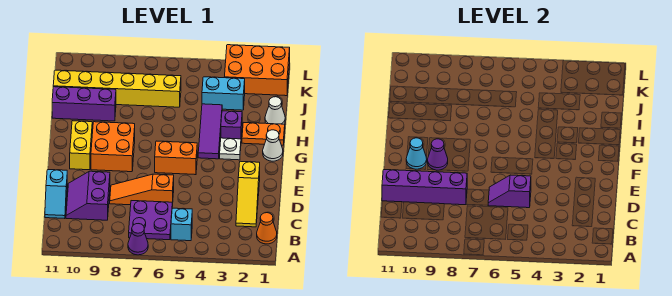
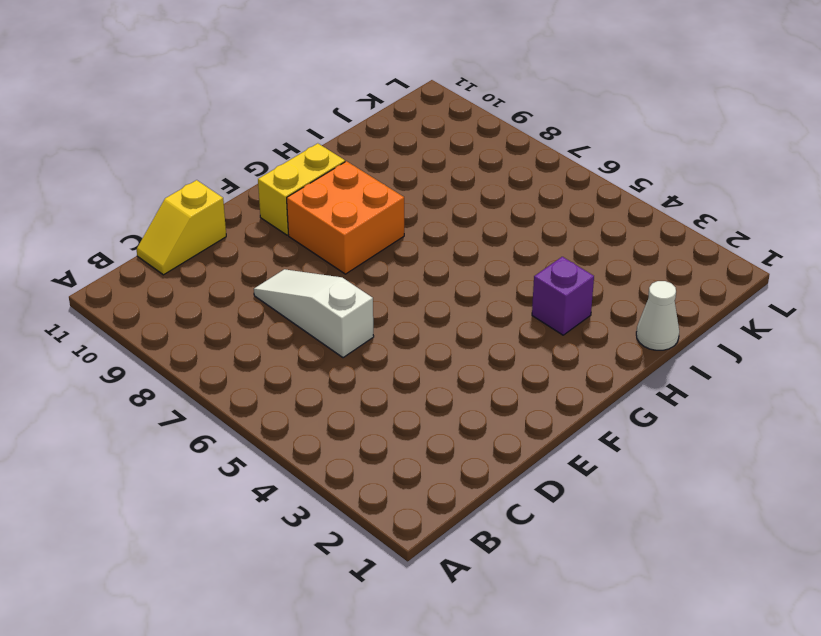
yellow 1x2 slope [137,180,226,275] -> cyan 1x2 slope [45,170,67,219]
white 1x3 slope [254,269,374,358] -> orange 1x3 slope [110,174,174,206]
none -> purple 1x1 cone [128,224,148,255]
none -> orange 1x1 cone [257,213,277,244]
none -> cyan 1x1 brick [171,208,192,241]

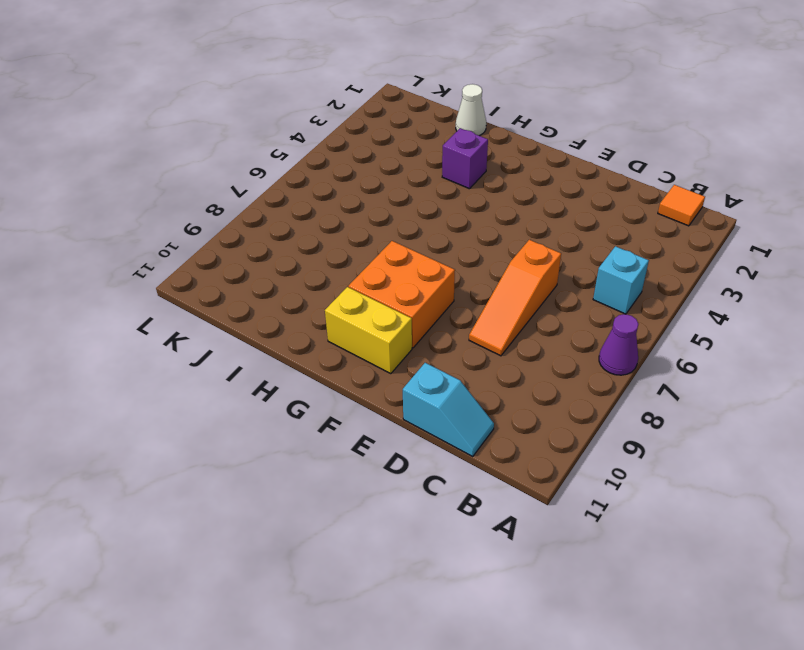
orange 1x1 tile [658,185,705,226] -> orange 1x1 cone [257,213,277,244]
none -> purple 2x2 plate [129,201,172,240]
none -> yellow 1x3 slope [236,161,260,227]
none -> purple 2x2 slope [66,171,110,220]

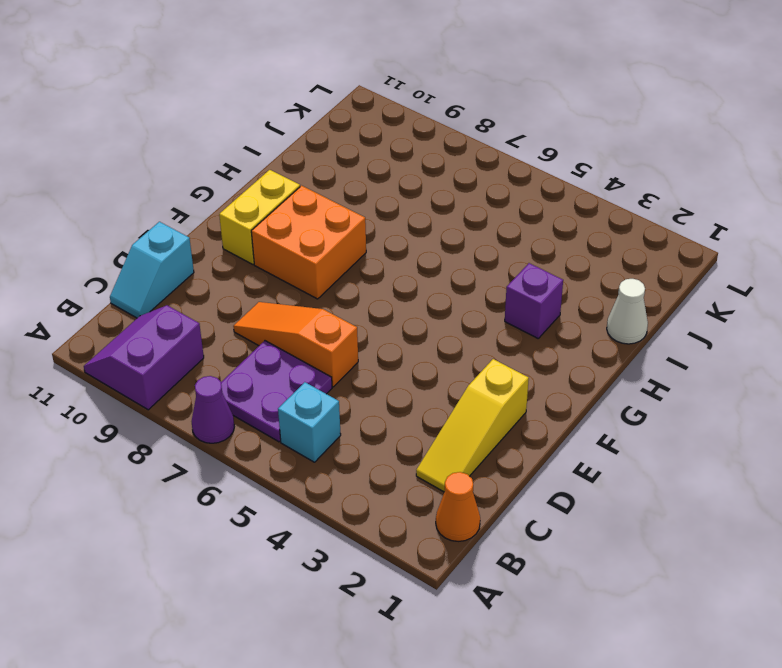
purple 2x2 slope [84,305,204,410] -> purple 2x2 slope moved to [66,171,110,220]
none -> orange 1x2 brick [155,141,197,175]
none -> white 1x1 cone [263,130,283,161]
none -> white 1x1 plate [220,138,241,160]

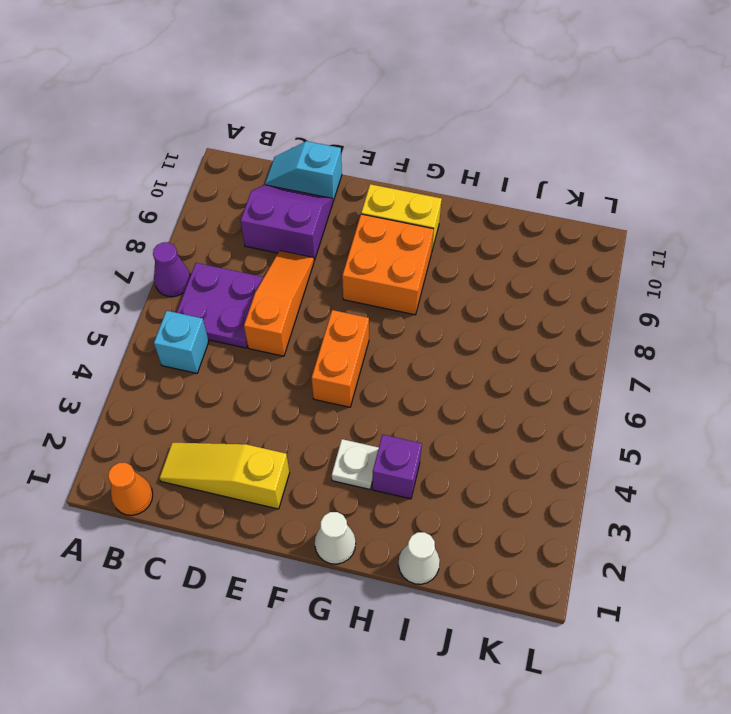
none -> purple 1x3 tile [198,104,222,159]
none -> orange 1x2 plate [242,123,285,145]
none -> purple 1x3 brick [52,87,116,121]

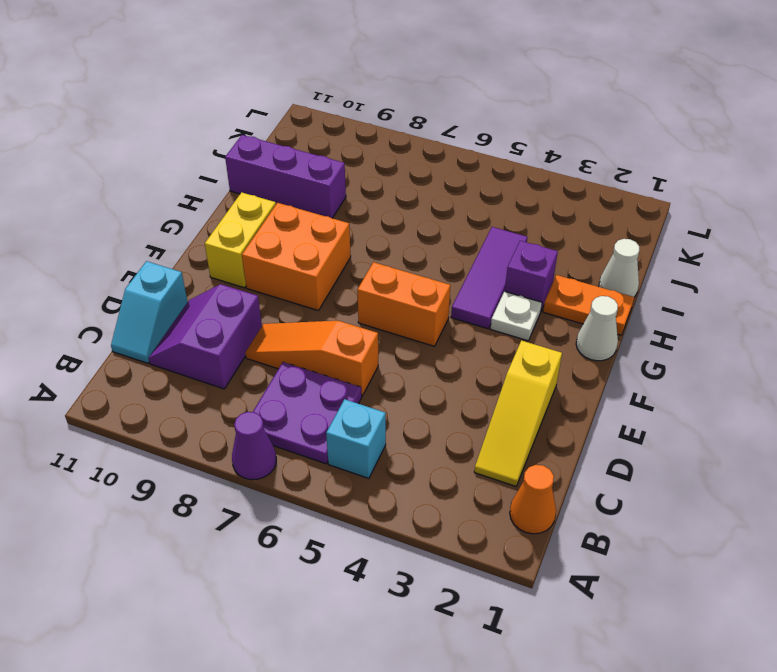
none -> cyan 1x2 brick [202,77,245,110]
none -> yellow 1x6 brick [53,70,181,107]
none -> orange 2x3 brick [224,45,290,96]

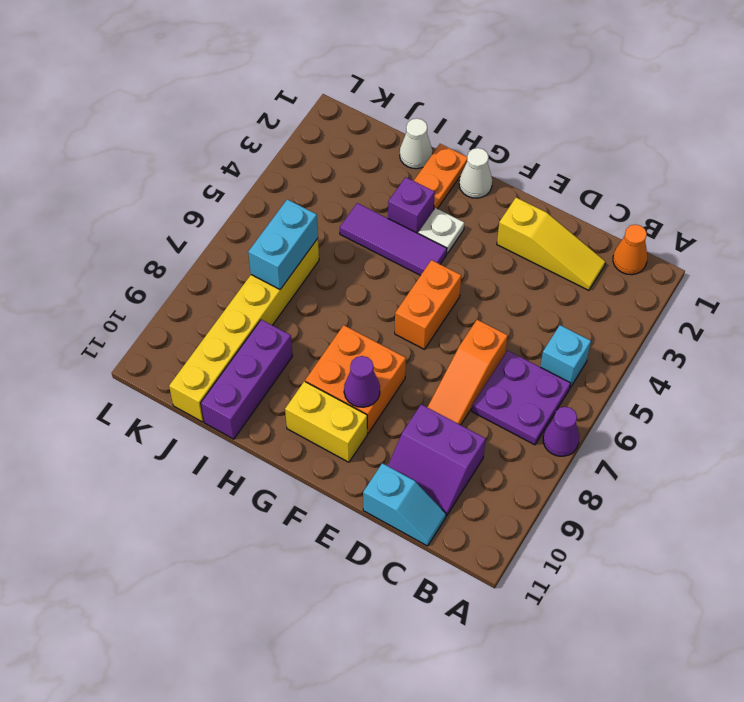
cyan 1x2 brick [248,199,318,289] -> cyan 1x2 brick moved to [202,77,245,110]
none -> orange 2x3 brick [224,45,290,96]
none -> purple 1x2 slope [488,175,531,208]
none -> purple 1x4 brick [382,170,467,205]

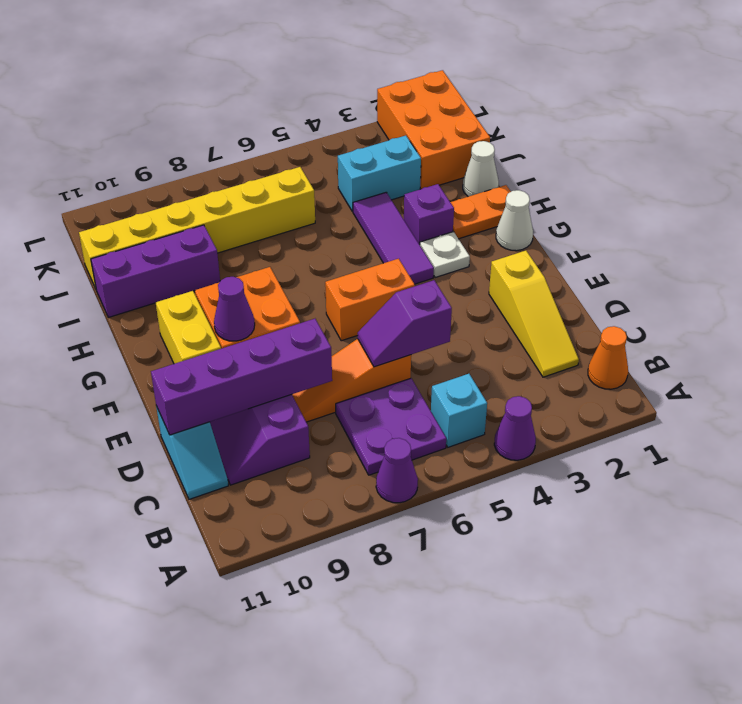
purple 1x1 cone [494,396,536,460] -> none
orange 2x3 brick [377,70,490,189] -> orange 2x3 brick turned to [224,45,290,96]
none -> cyan 1x1 cone [406,138,427,169]

